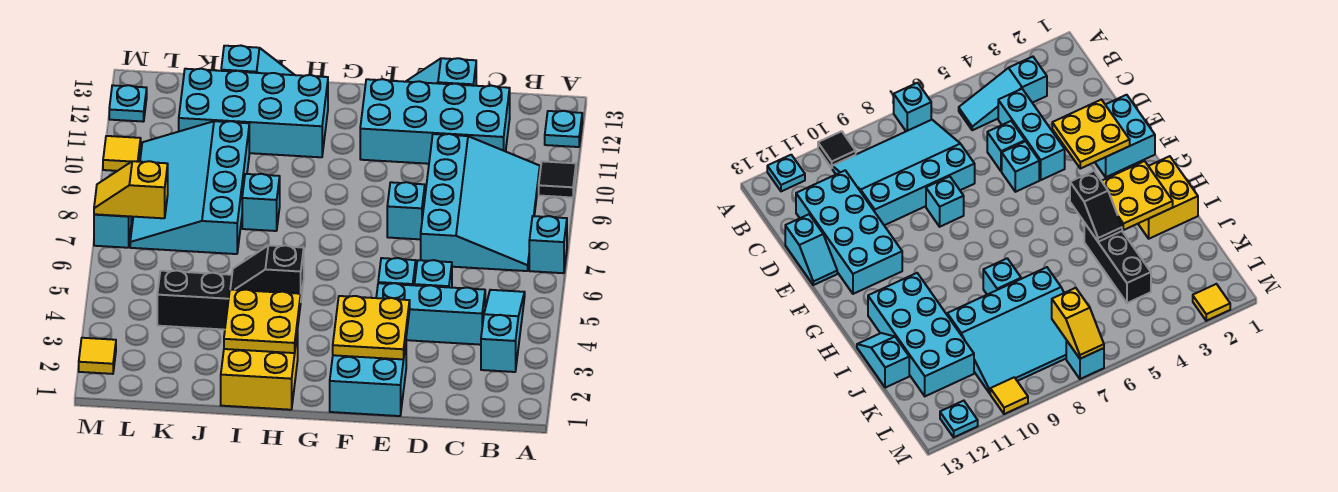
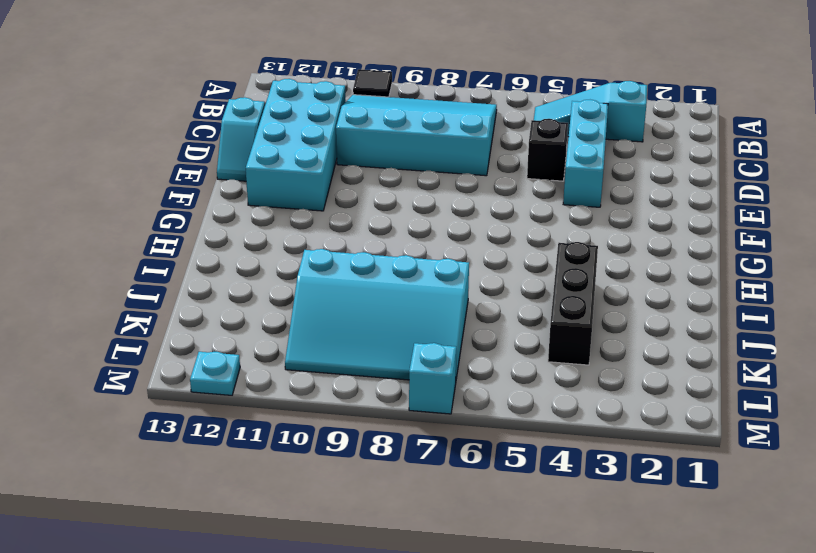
black 1x1 brick [527,119,568,181] -> cyan 1x1 brick [414,260,452,288]
none -> cyan 1x1 brick [529,216,567,273]
none -> cyan 1x1 plate [545,111,582,147]
none -> cyan 2x2 brick [330,344,406,416]

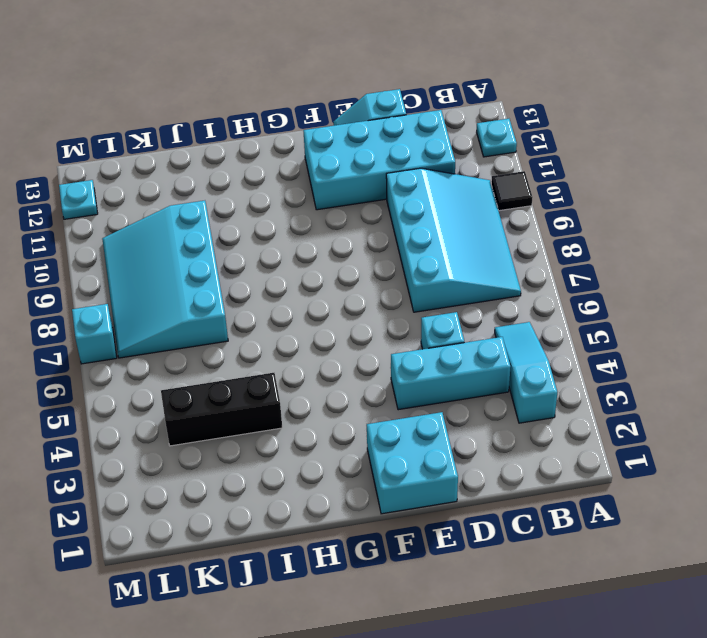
none -> cyan 1x1 brick [529,216,567,273]
none -> cyan 1x1 brick [378,258,416,285]
none -> cyan 1x1 brick [387,182,425,239]

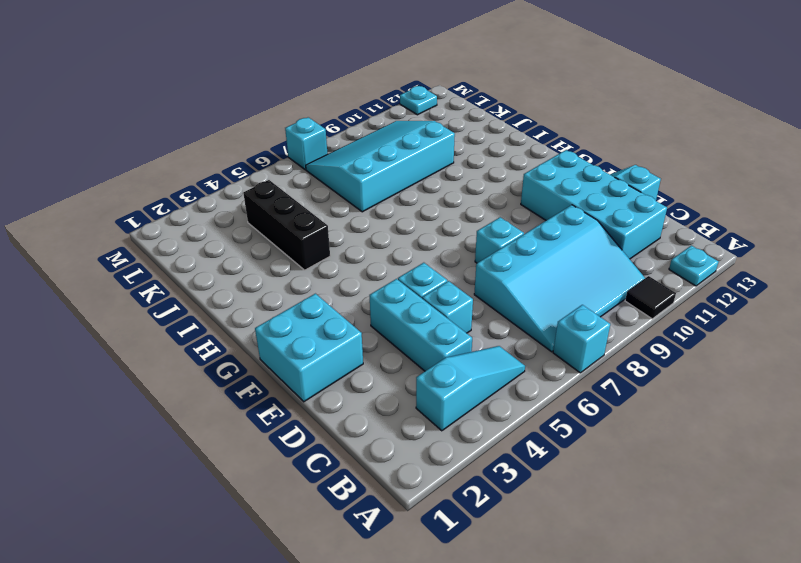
none -> yellow 2x2 brick [221,331,298,410]
none -> cyan 2x4 brick [179,69,328,157]
none -> cyan 1x1 brick [242,174,280,231]

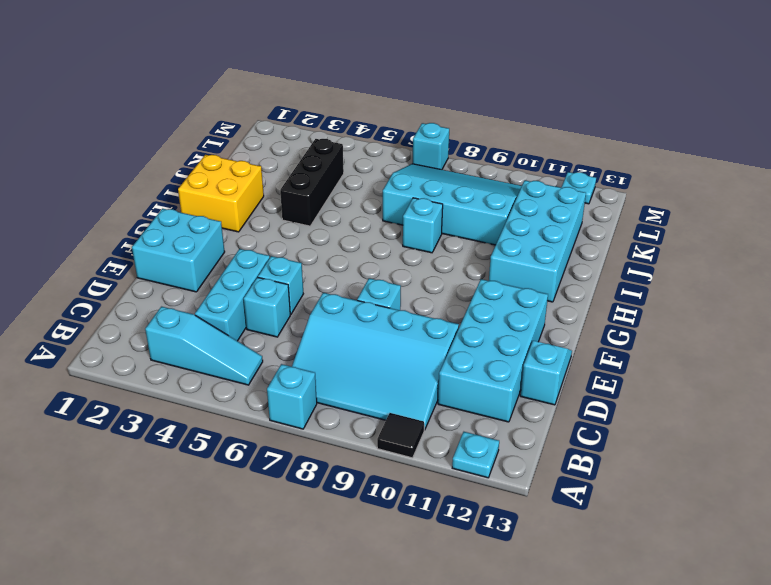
none -> cyan 1x2 slope [221,46,294,75]
none -> yellow 1x1 tile [79,338,116,374]
none -> yellow 1x1 tile [103,136,141,171]

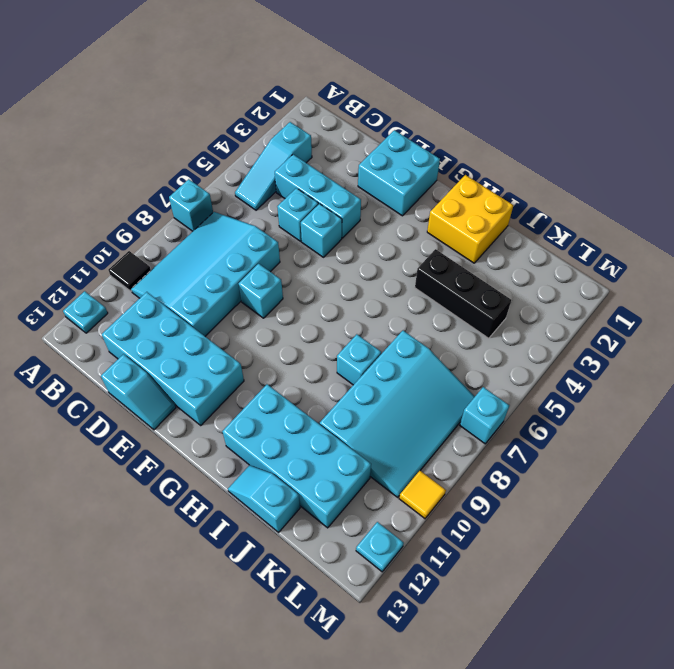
none -> yellow 1x1 tile [79,338,116,374]
none -> yellow 2x2 plate [333,296,410,359]
none -> yellow 2x2 plate [224,289,301,353]

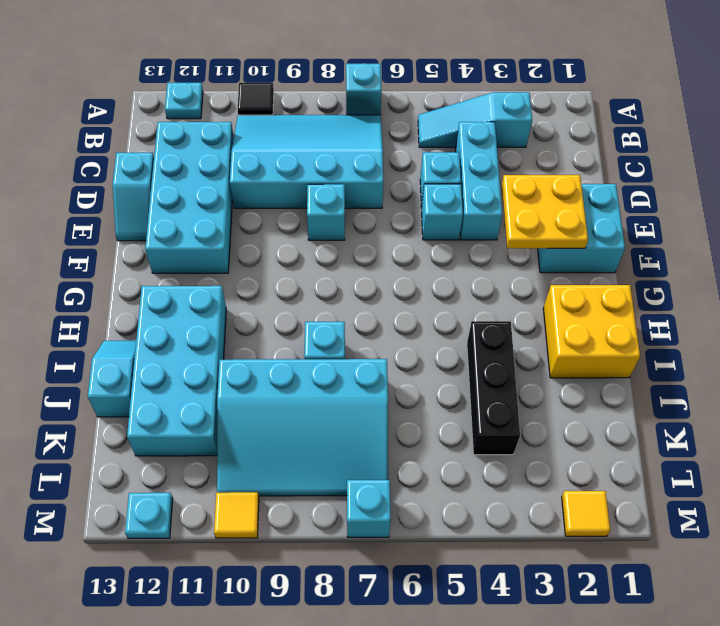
none -> yellow 2x2 plate [224,289,301,353]
none -> black 1x2 slope [230,245,304,297]
none -> yellow 1x2 slope [94,161,168,218]

